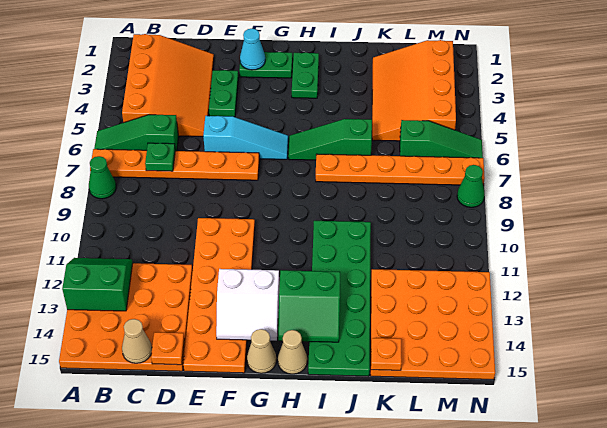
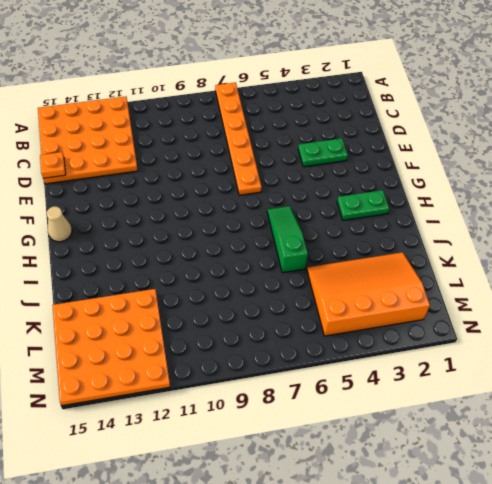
none -> green 1x3 slope [94,115,179,151]
none -> green 1x1 cone [89,156,116,199]
none -> orange 3x4 slope [122,34,214,136]

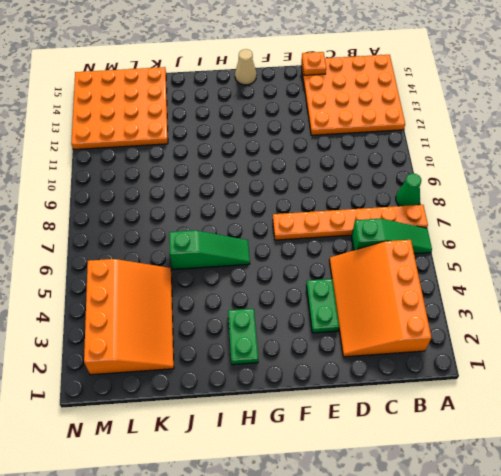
none -> cyan 1x3 slope [203,116,288,159]
none -> orange 2x6 plate [183,218,255,373]
none -> green 1x2 plate [239,52,293,78]

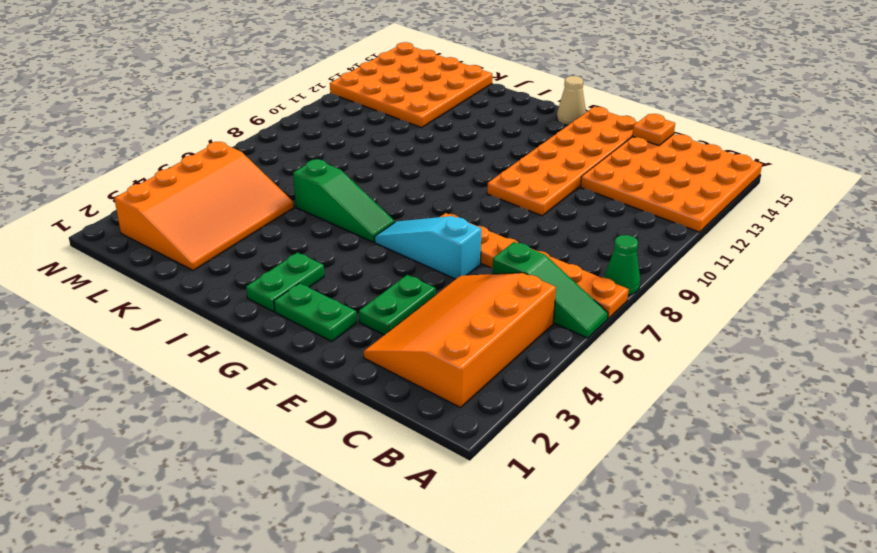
none -> tan 1x1 cone [278,330,307,374]
none -> orange 1x6 plate [316,154,485,185]
none -> green 2x6 plate [308,221,371,376]

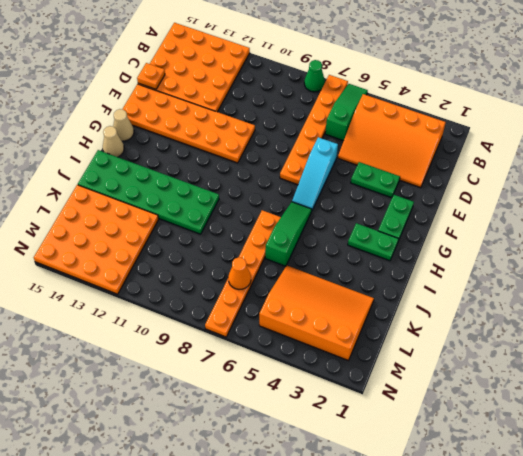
orange 1x1 cone [228,257,251,289] -> none
none -> green 1x3 slope [400,120,483,158]
none -> green 1x1 cone [457,165,485,207]
none -> green 2x2 slope [62,258,133,311]

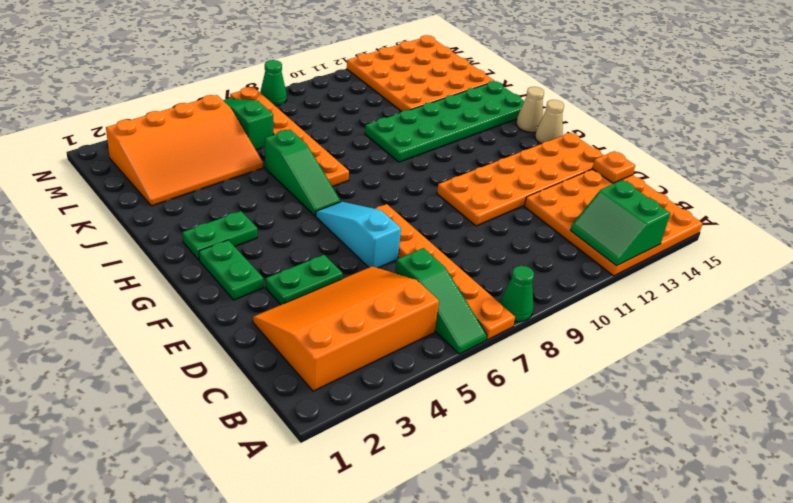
none -> green 1x1 plate [145,143,175,171]
none -> tan 1x1 cone [122,319,152,363]
none -> cyan 1x1 cone [240,29,265,70]

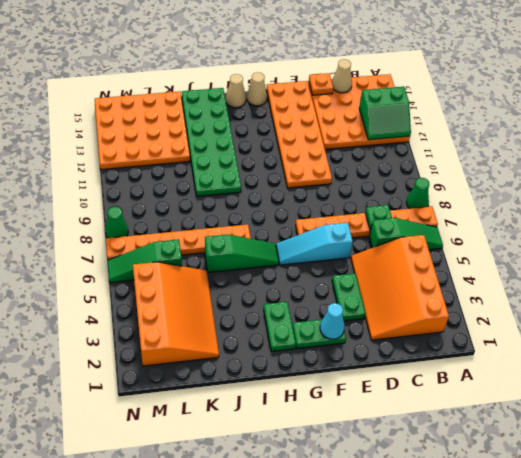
none -> white 2x2 slope [216,269,279,341]
none -> green 2x2 slope [278,270,340,342]
none -> orange 1x1 plate [371,338,402,370]

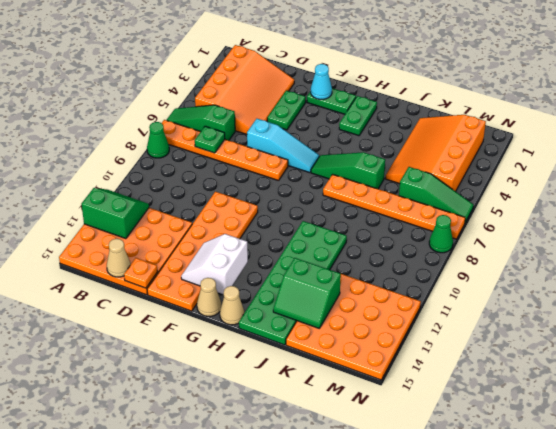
white 2x2 slope [181,234,248,294] -> white 2x2 slope turned to [216,269,279,341]
green 2x2 slope [273,258,341,328] -> green 2x2 slope moved to [278,270,340,342]
none -> orange 1x1 plate [371,338,402,370]

